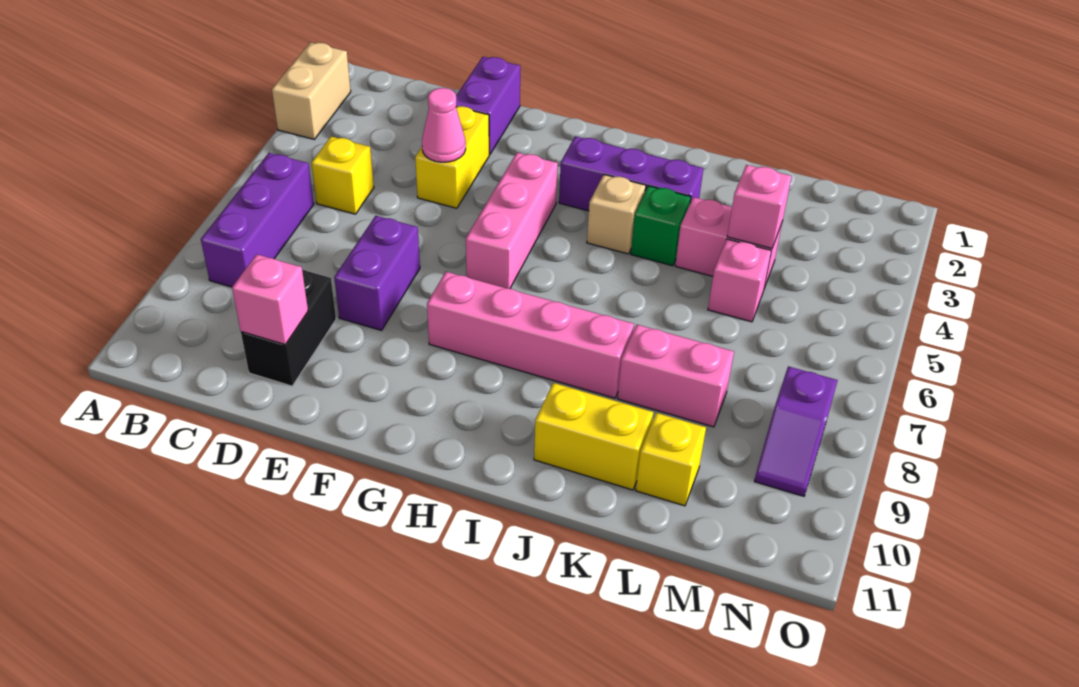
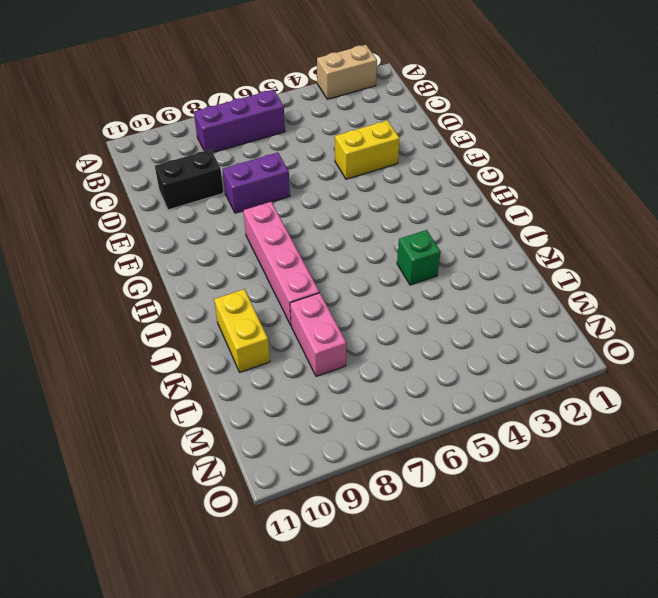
none -> yellow 1x1 brick [311,137,374,214]
none -> purple 1x2 brick [456,57,520,155]
none -> pink 1x3 brick [466,153,558,288]

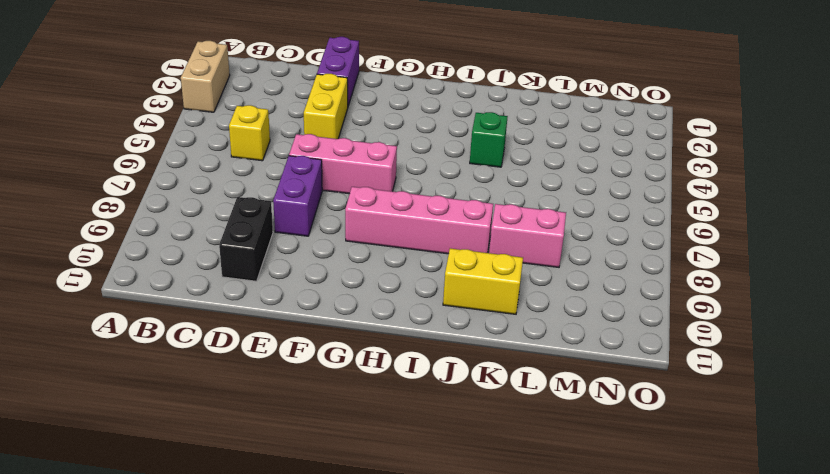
pink 1x3 brick [289,134,397,194] -> pink 1x3 brick turned to [466,153,558,288]
none -> purple 1x3 brick [201,153,314,287]
none -> purple 1x3 brick [559,136,703,211]
none -> tan 1x1 brick [587,175,646,254]

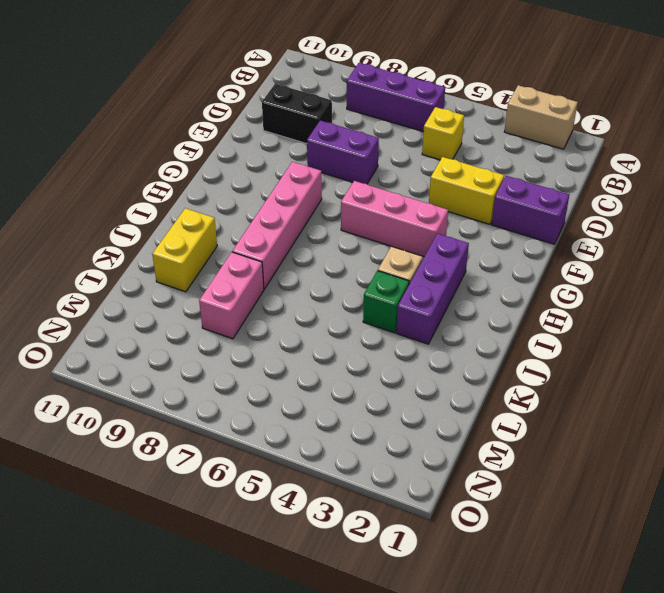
none -> pink 1x2 brick [675,197,783,288]
none -> pink 1x1 brick [708,239,771,322]
none -> yellow 1x1 brick [636,413,706,506]

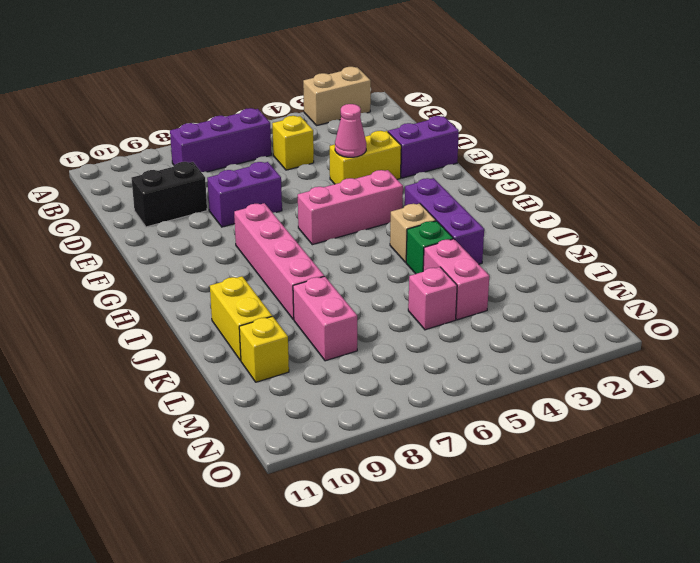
none -> purple 1x2 slope [754,366,838,496]
none -> pink 1x1 brick [232,254,308,345]
none -> pink 1x1 brick [727,165,792,248]

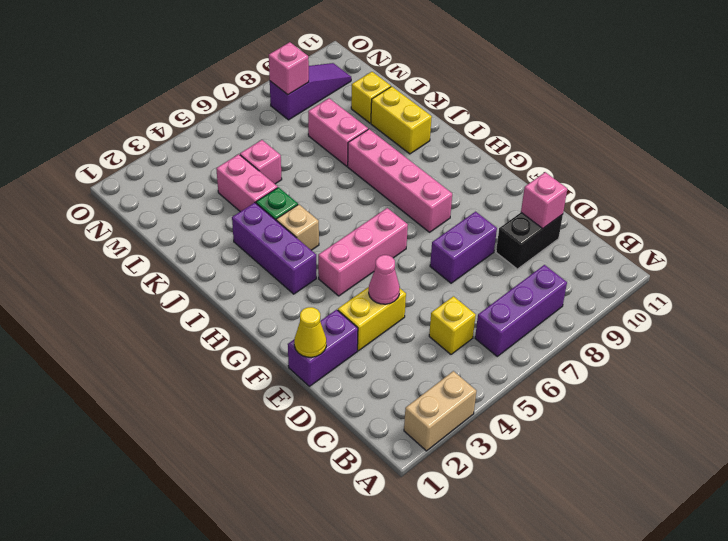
yellow 1x1 cone [294,307,326,357] -> none
purple 1x3 slope [270,63,351,120] -> purple 1x2 slope [754,366,838,496]
pink 1x1 brick [269,42,309,95] -> pink 1x1 brick moved to [727,165,792,248]

